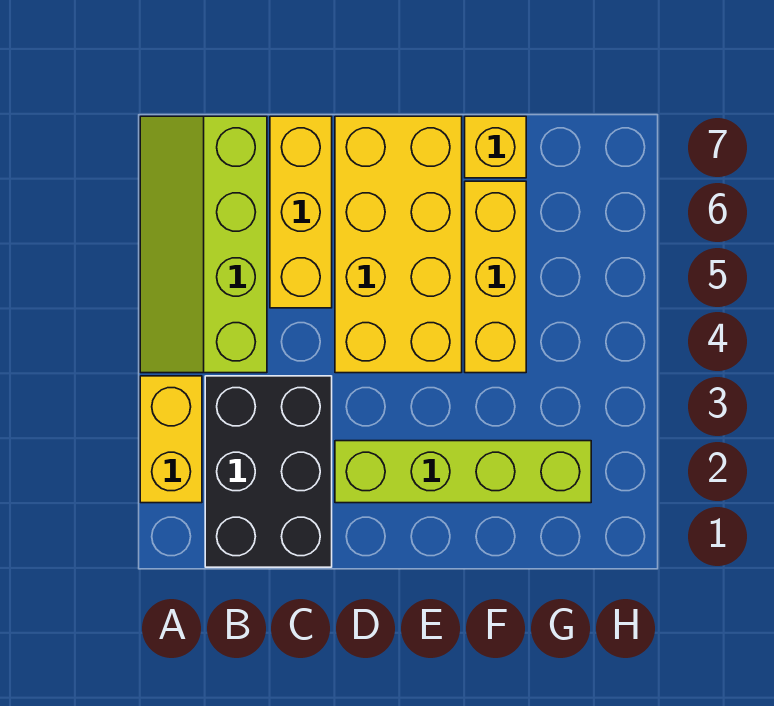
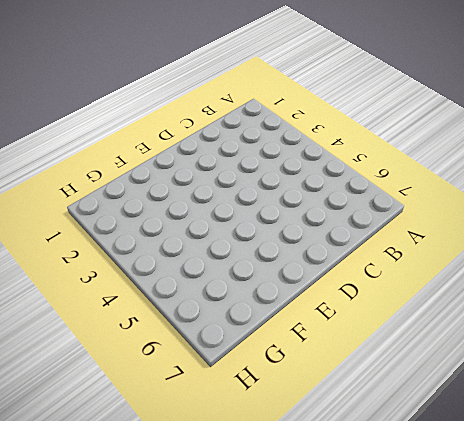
none -> yellow 1x2 brick [140,376,202,503]
none -> lime 2x4 slope [140,116,267,373]

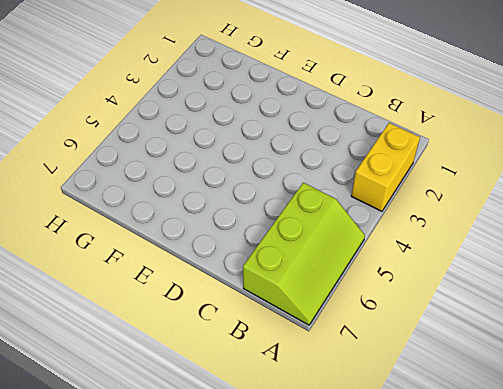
lime 2x3 slope [243,183,365,325] -> lime 2x4 slope [140,116,267,373]
none -> black 2x3 brick [205,376,332,567]
none -> yellow 1x3 brick [270,116,332,308]

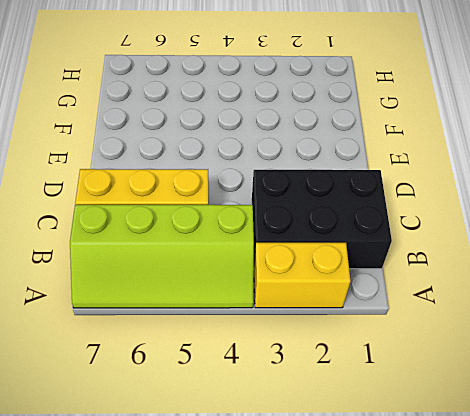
none -> lime 1x4 brick [335,441,591,503]
none -> yellow 2x4 brick [335,116,462,373]

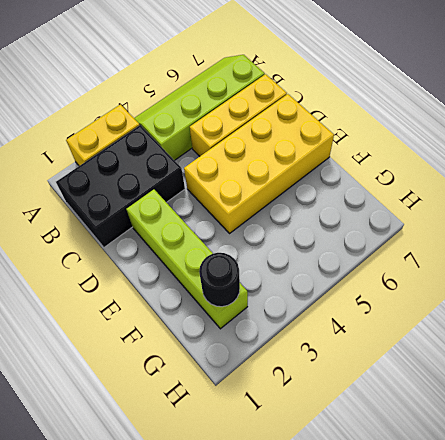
black 1x1 round brick [199,253,240,307] -> none
none -> yellow 1x3 brick [465,181,526,373]
none -> yellow 1x1 brick [465,116,526,178]

